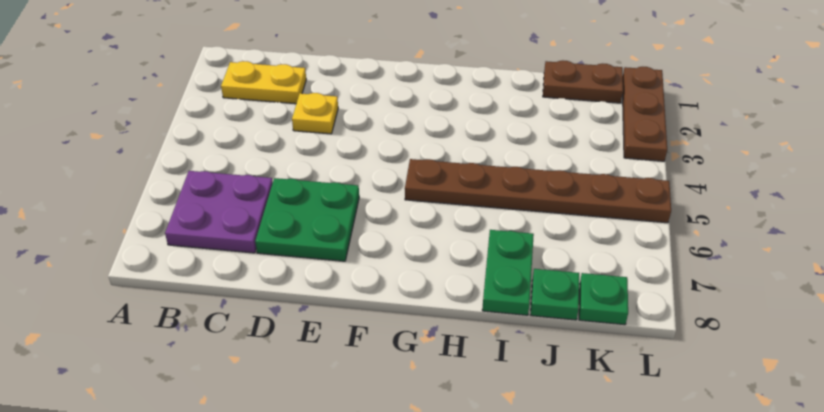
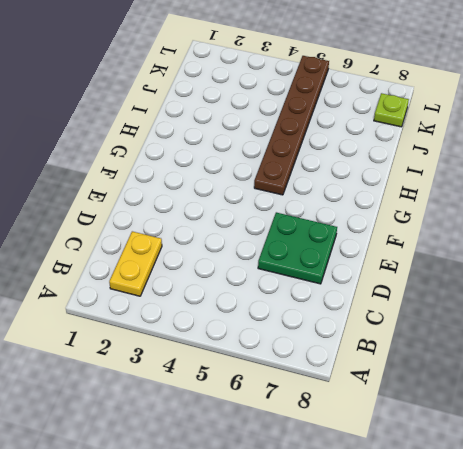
lime 1x1 plate [374,93,409,127] -> green 1x1 plate [579,273,628,325]
none -> purple 2x2 plate [165,171,273,253]
none -> yellow 1x1 plate [292,93,338,134]

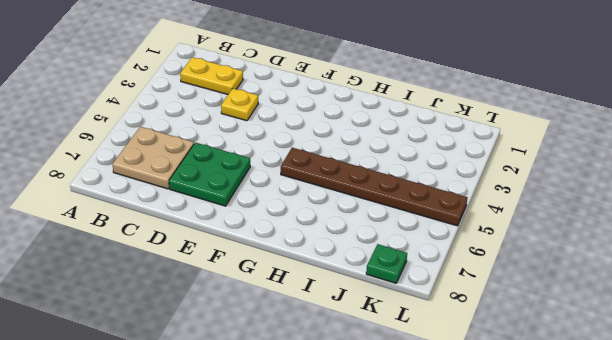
tan 2x2 plate [113,127,194,189] -> purple 2x2 plate [165,171,273,253]
none -> green 1x2 plate [482,230,534,315]
none -> brown 1x2 plate [543,60,623,103]

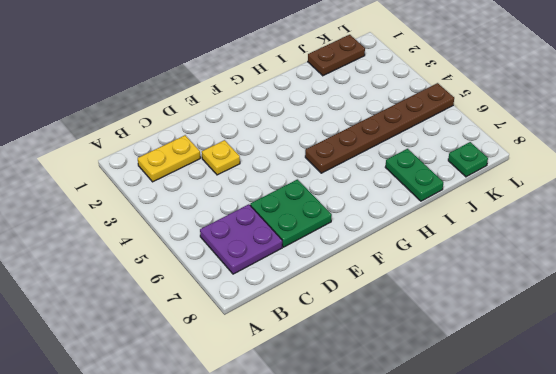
none -> green 1x1 plate [531,269,579,320]
none -> brown 1x3 plate [623,67,667,161]

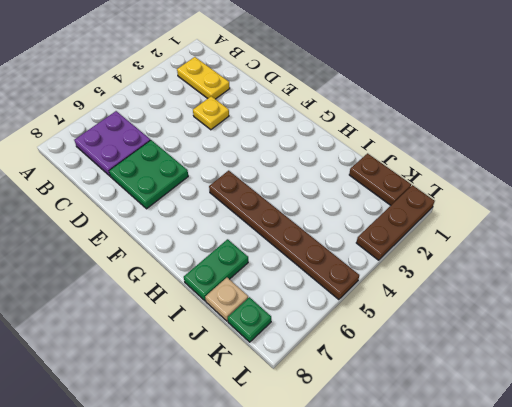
tan 1x1 plate [205,278,248,321] -> green 1x1 plate [531,269,579,320]

